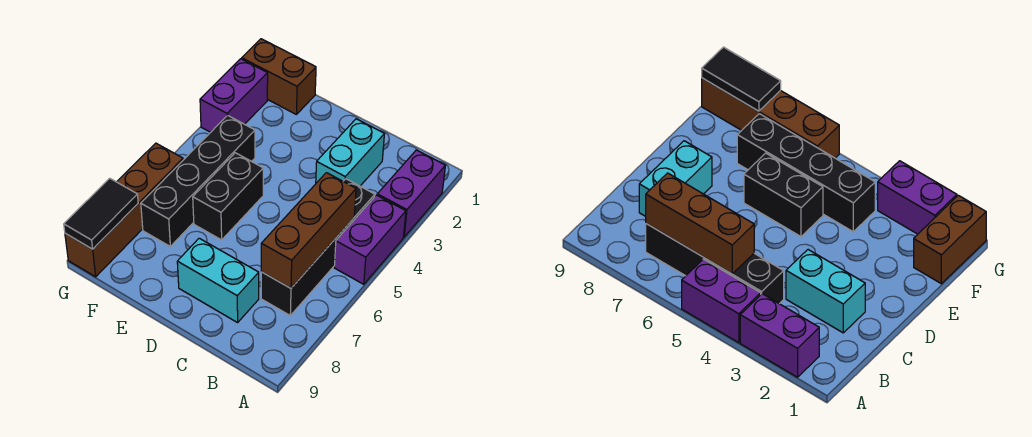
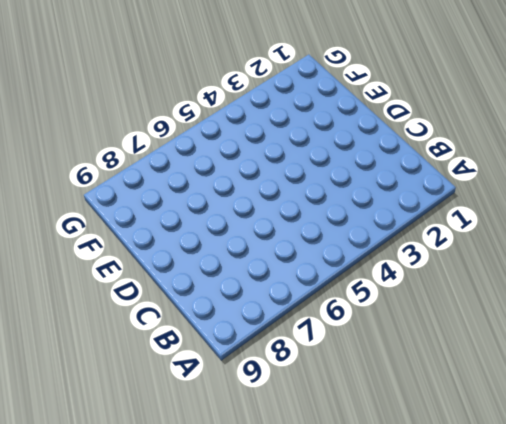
none -> purple 1x2 brick [377,150,445,237]
none -> purple 1x2 brick [334,195,406,284]
none -> black 1x4 brick [261,179,375,315]

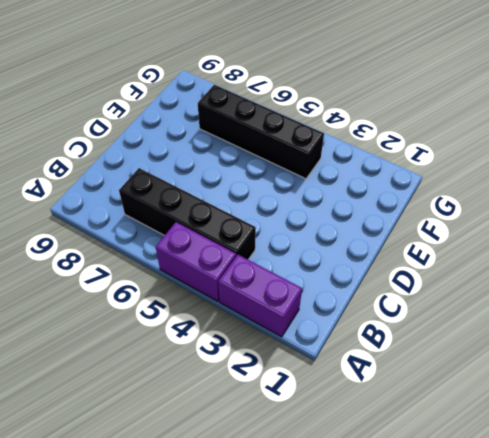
none -> cyan 1x2 brick [316,119,384,186]
none -> cyan 1x2 brick [177,238,259,323]
none -> black 1x2 brick [193,153,263,240]

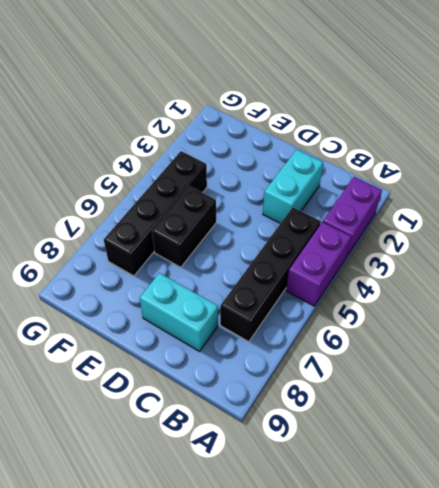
none -> brown 1x2 brick [242,39,316,114]
none -> purple 1x2 brick [200,59,268,132]
none -> brown 1x4 brick [65,143,183,277]

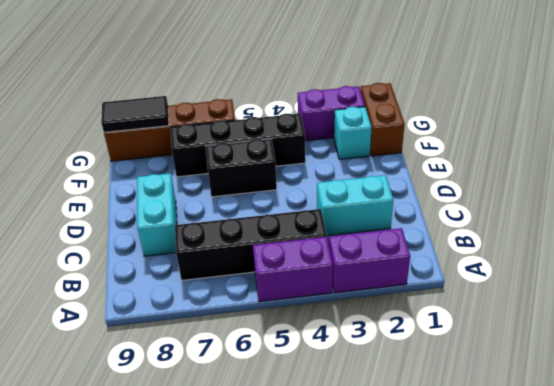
cyan 1x1 brick [334,107,372,159] -> none
none -> brown 1x3 brick [261,173,356,288]

